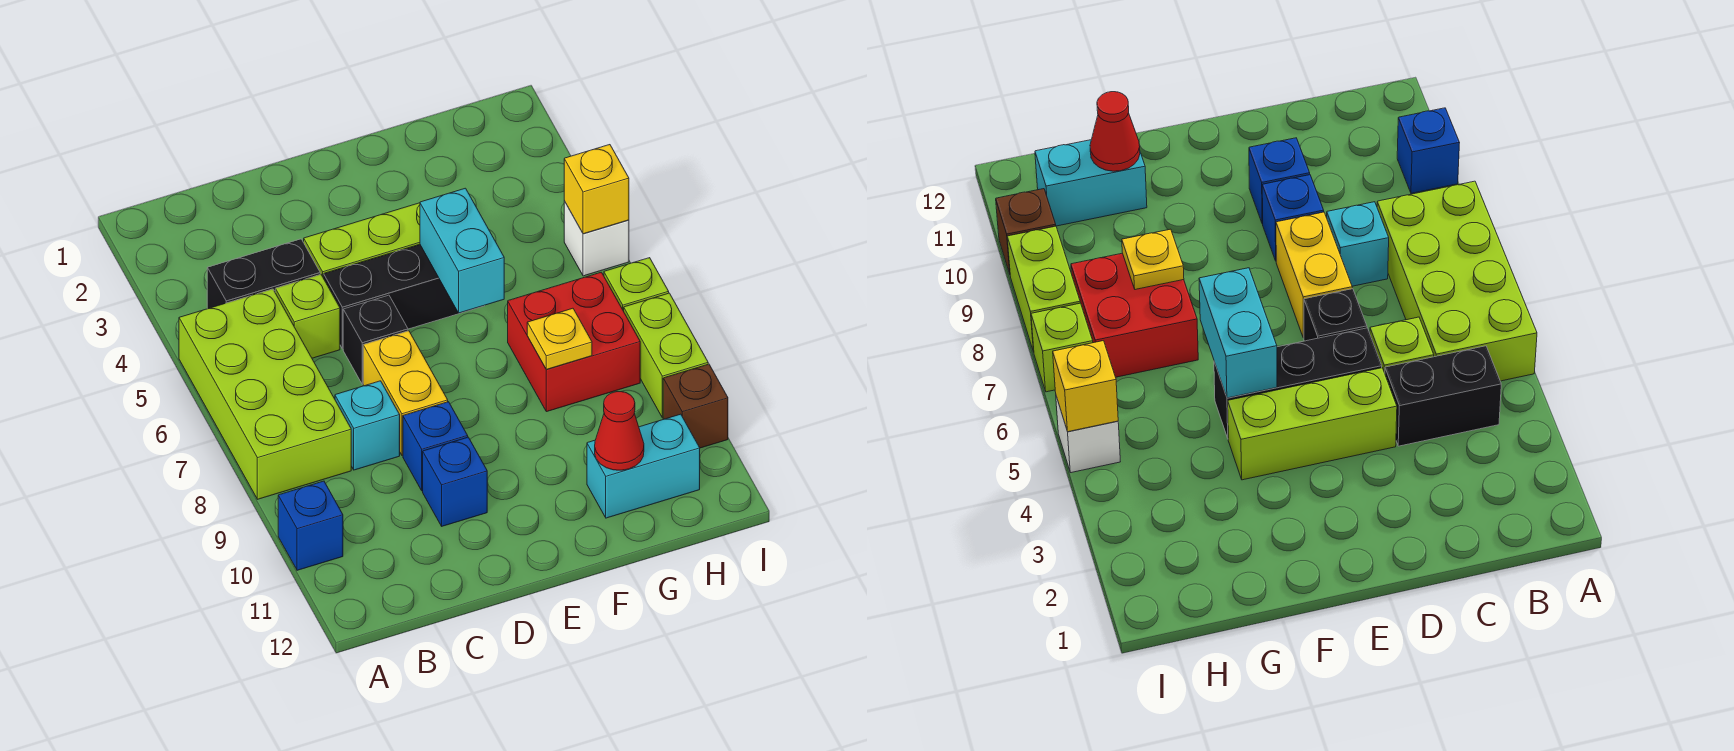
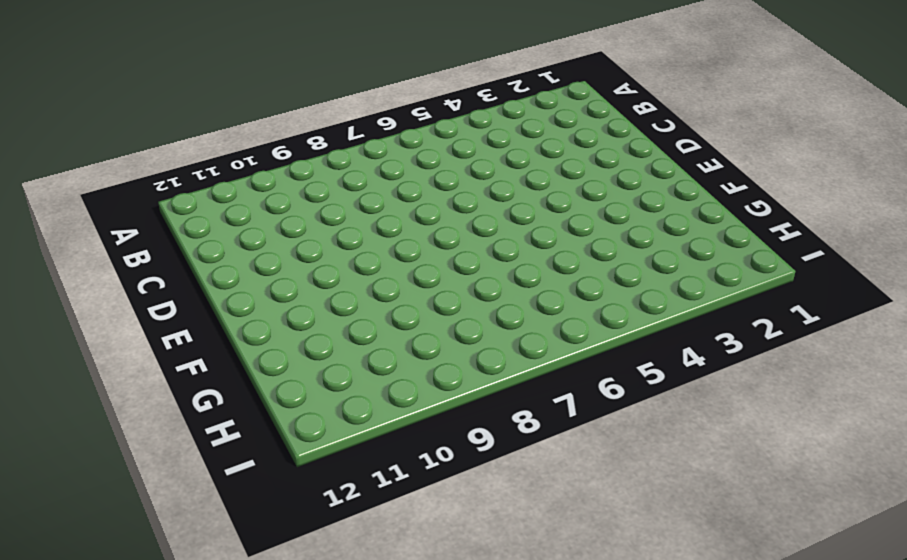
none -> lime 2x4 brick [179,289,351,499]
none -> blue 1x1 brick [278,481,343,570]
none -> black 1x2 brick [207,239,320,309]

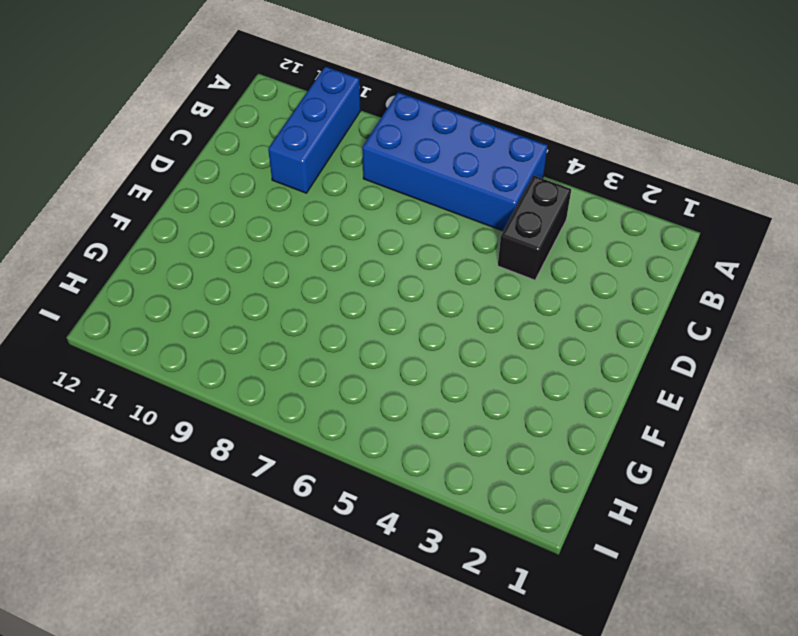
blue 2x4 brick [362,92,548,231] -> lime 2x4 brick [179,289,351,499]
blue 1x3 brick [268,66,361,193] -> blue 1x1 brick [278,481,343,570]
none -> lime 1x1 brick [275,274,340,358]
none -> cyan 1x1 brick [335,381,400,470]
none -> lime 1x3 brick [304,203,420,278]

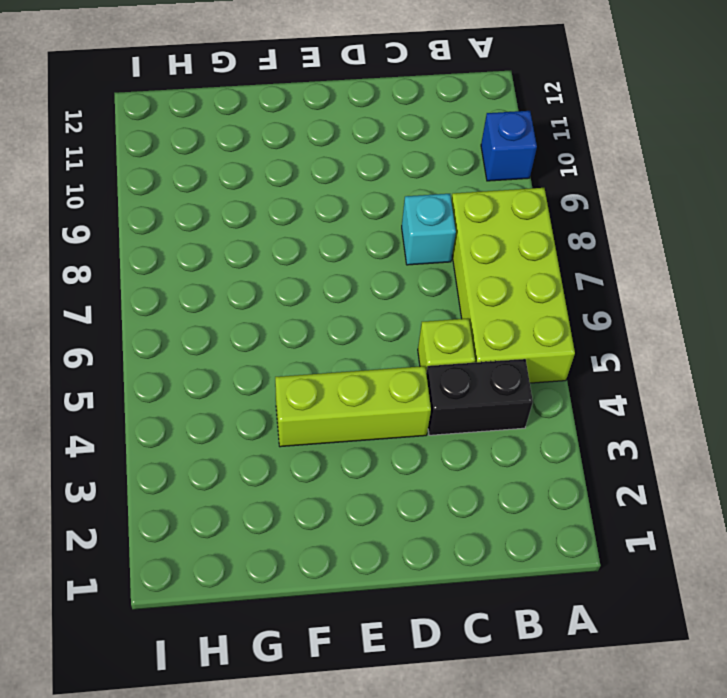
none -> black 1x3 brick [324,244,485,349]
none -> black 1x1 brick [343,295,408,384]
none -> yellow 1x2 brick [363,331,448,455]

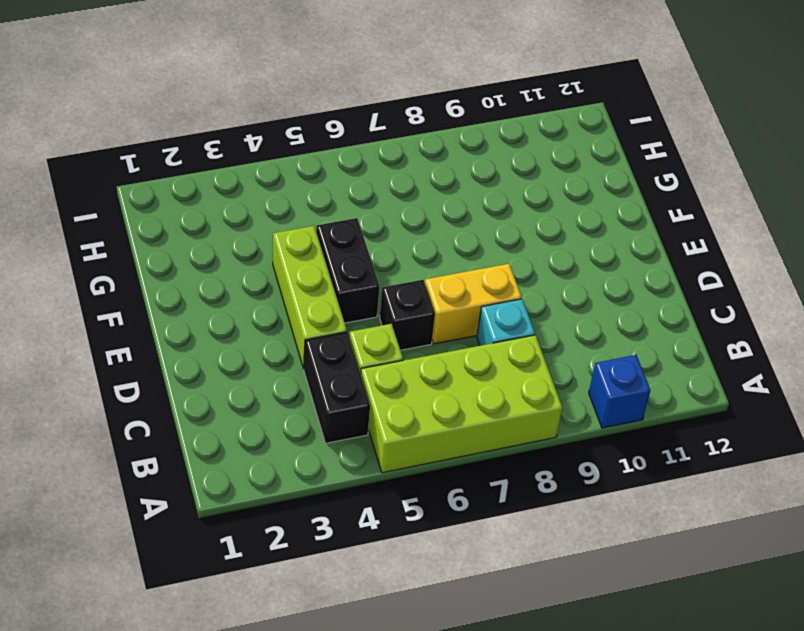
black 1x2 brick [316,218,379,323] -> black 1x3 brick [324,244,485,349]
none -> blue 1x1 brick [403,402,468,491]
none -> blue 1x1 brick [423,437,487,526]
none -> red 2x2 brick [508,272,640,412]

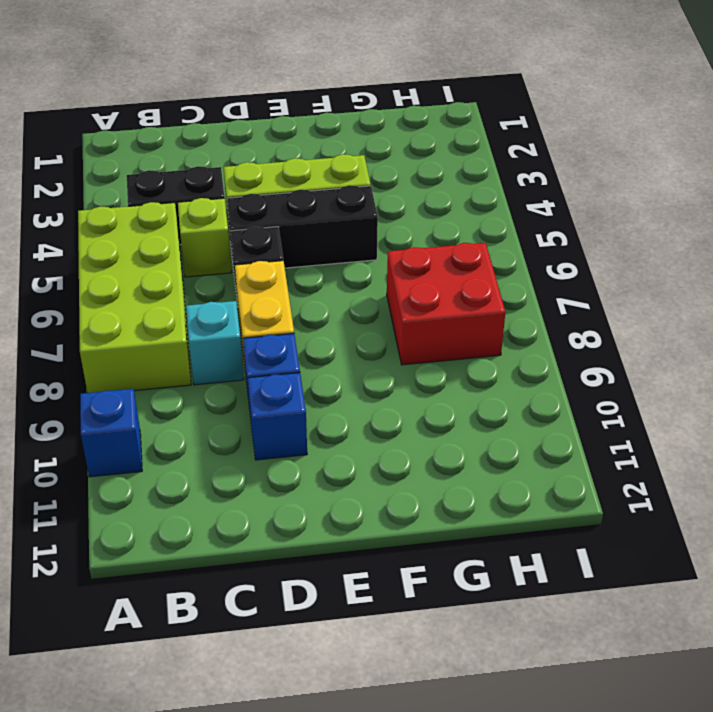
none -> cyan 1x2 brick [587,414,700,518]
none -> white 1x1 brick [564,201,629,276]
none -> lime 1x1 brick [604,258,669,311]

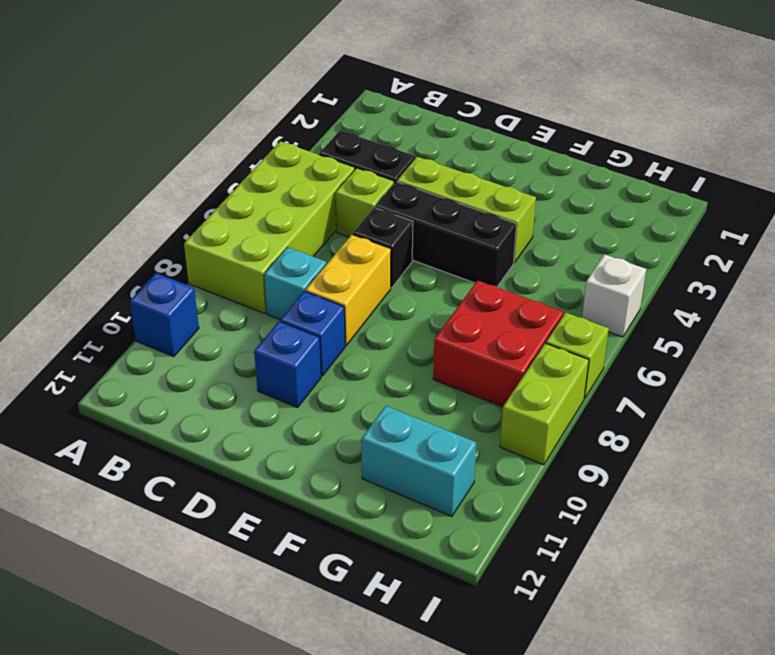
none -> brown 1x1 brick [663,364,728,448]
none -> cyan 1x2 brick [420,188,504,313]
none -> yellow 1x1 plate [527,308,592,369]

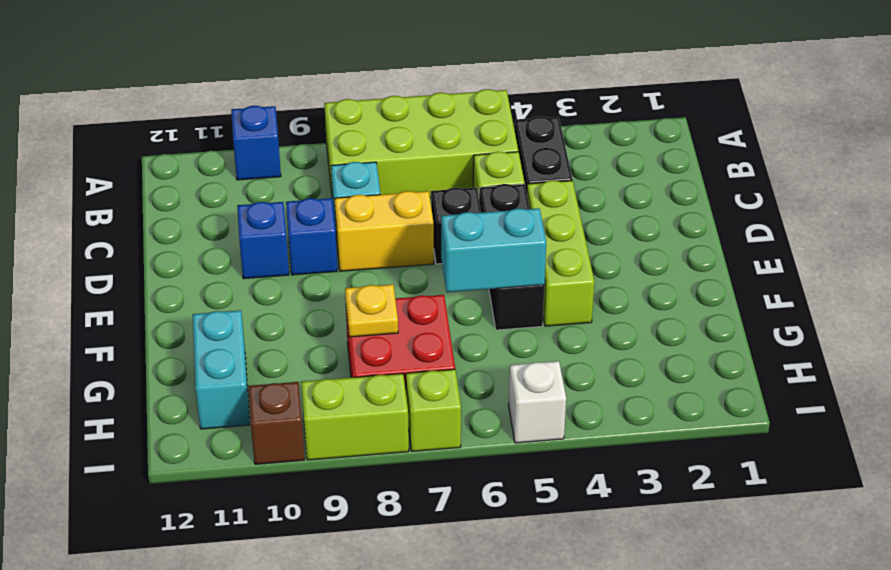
none -> red 1x1 cone [595,392,644,470]
none -> yellow 1x1 brick [564,145,629,234]

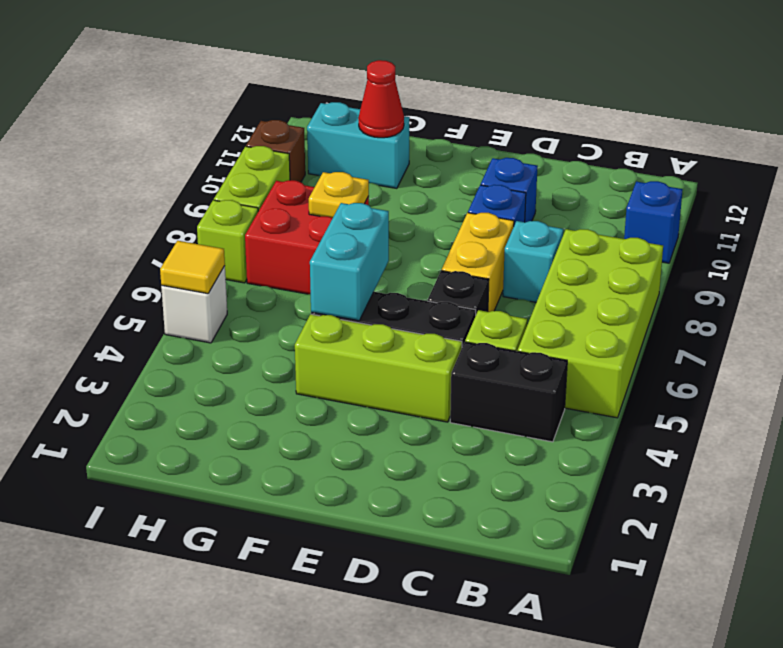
yellow 1x1 tile [160,241,225,294] -> yellow 1x1 brick [564,145,629,234]

